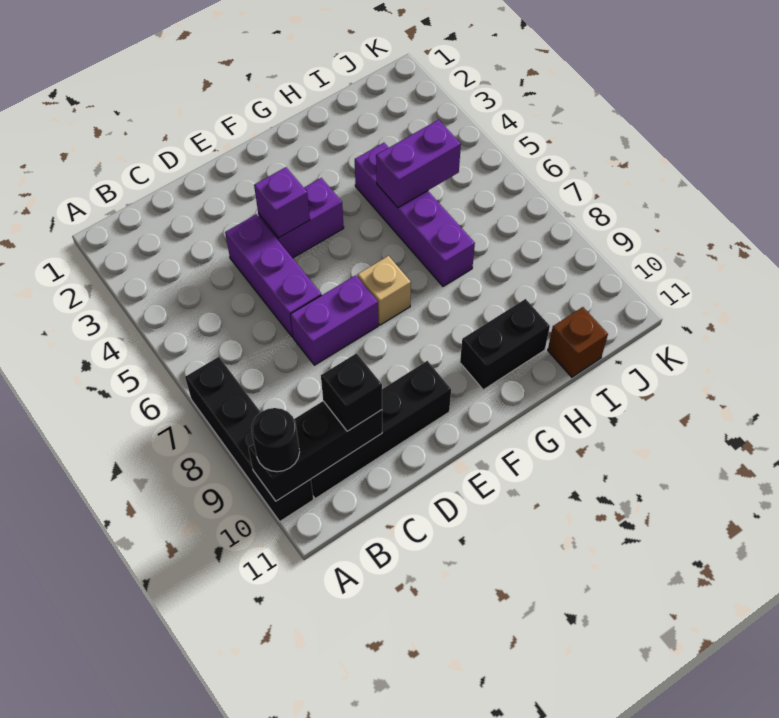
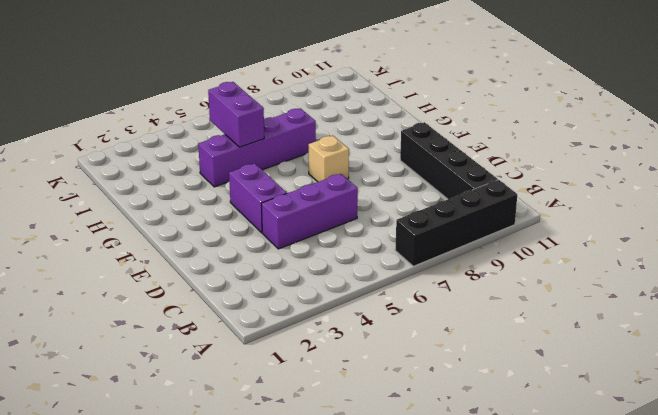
none -> purple 1x2 brick [290,275,378,365]
none -> black 1x2 brick [460,299,550,390]
none -> brown 1x1 brick [548,307,608,377]

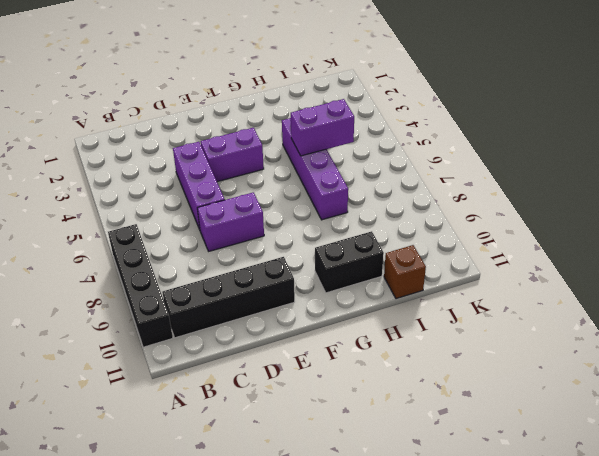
none -> tan 1x1 brick [357,256,411,325]
none -> black 1x3 brick [248,401,382,501]
none -> purple 1x1 brick [254,167,310,238]

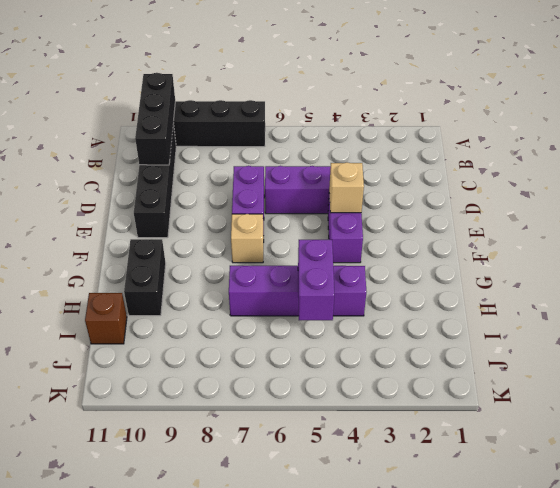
tan 1x1 brick [329,162,364,213] -> purple 1x1 brick [254,167,310,238]
none -> black 1x1 round brick [251,408,300,472]
none -> black 1x1 brick [321,353,382,431]

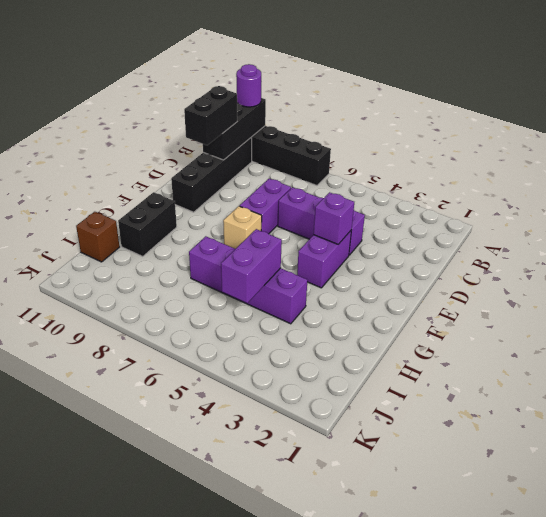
purple 1x1 round brick [236,64,261,107] -> black 1x1 round brick [251,408,300,472]
black 1x2 brick [184,86,237,145] -> black 1x1 brick [321,353,382,431]

